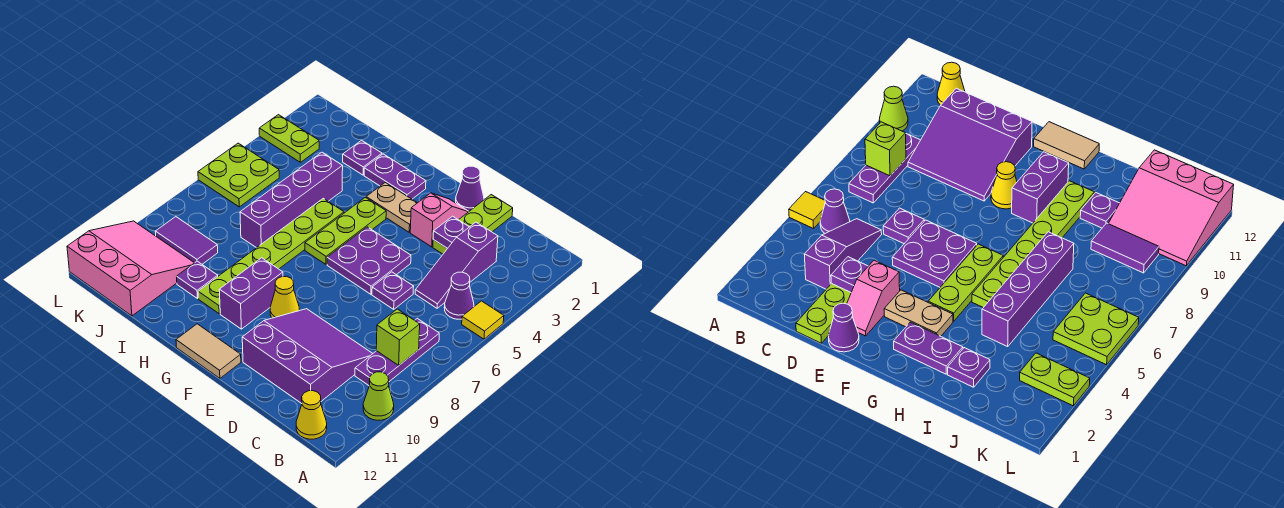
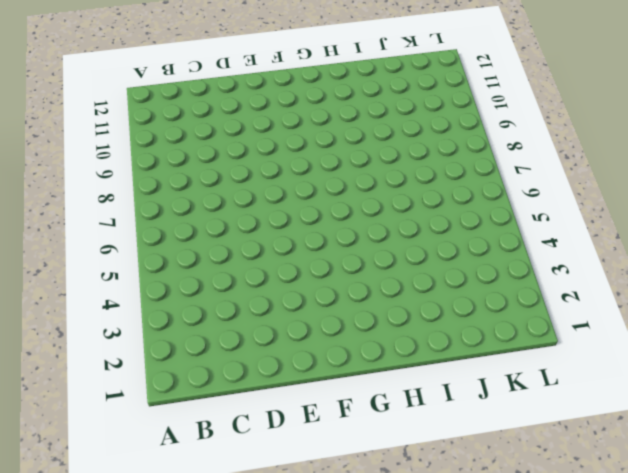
none -> yellow 1x1 tile [462,301,504,339]
none -> lime 1x1 cone [363,372,394,420]
none -> purple 1x1 cone [444,272,474,319]

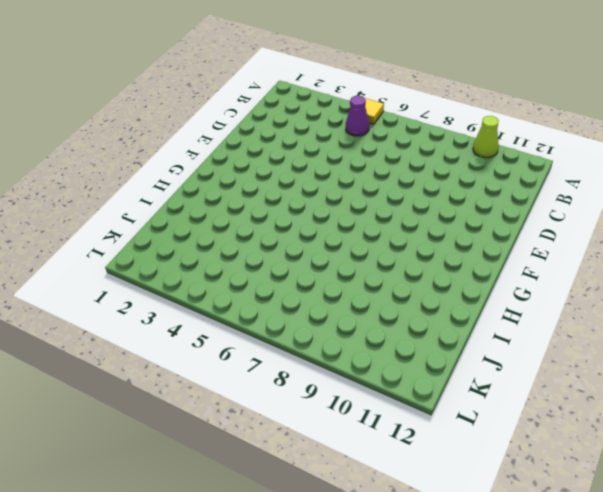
none -> purple 1x3 plate [355,318,439,386]
none -> yellow 1x1 cone [296,391,327,439]
none -> purple 1x3 slope [415,222,498,308]

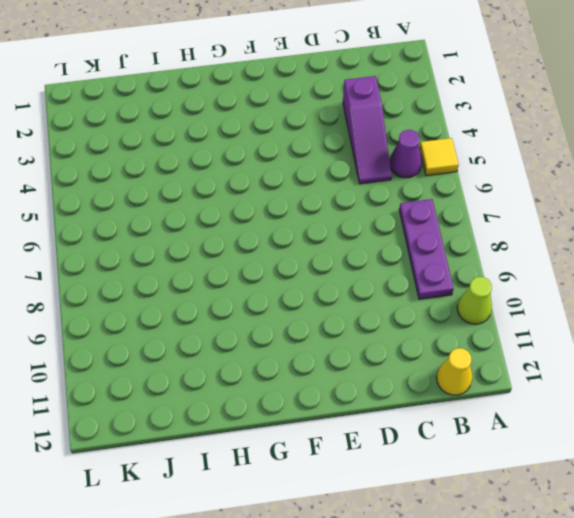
none -> purple 3x3 slope [242,309,373,404]
none -> lime 1x3 plate [433,195,513,254]
none -> purple 1x1 plate [372,272,414,309]

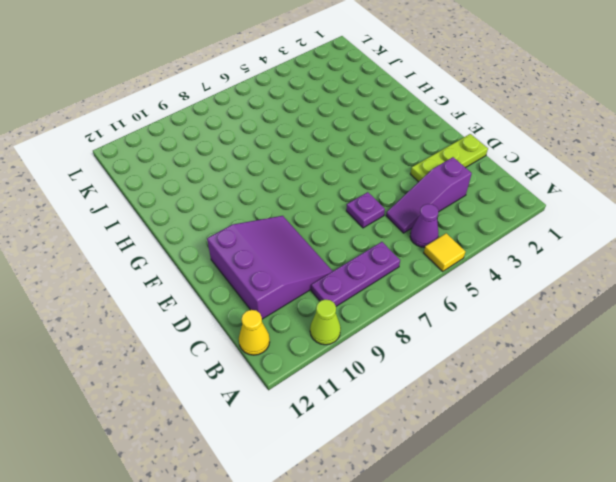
none -> purple 1x1 cone [456,166,484,211]
none -> pink 1x2 slope [410,193,469,247]
none -> purple 2x2 plate [327,227,411,294]

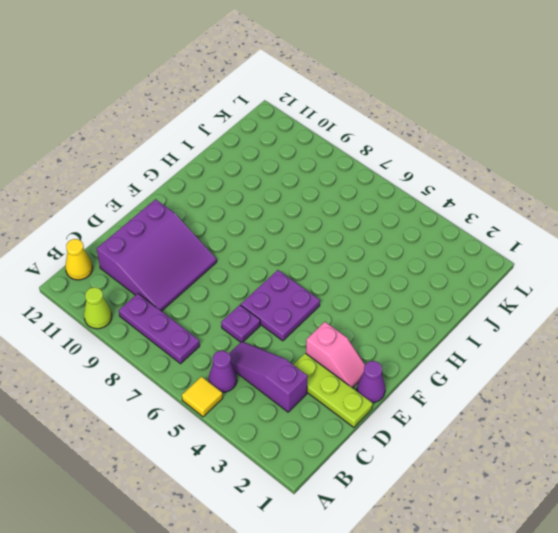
none -> tan 1x2 plate [366,182,417,232]
none -> yellow 1x1 cone [270,276,299,318]
none -> tan 1x2 tile [176,324,241,378]

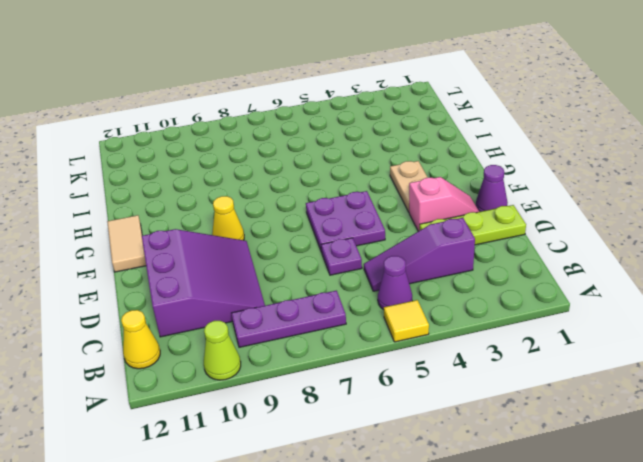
none -> purple 1x2 plate [364,154,426,199]
none -> lime 1x3 plate [305,197,386,265]
none -> purple 1x2 brick [219,258,283,329]

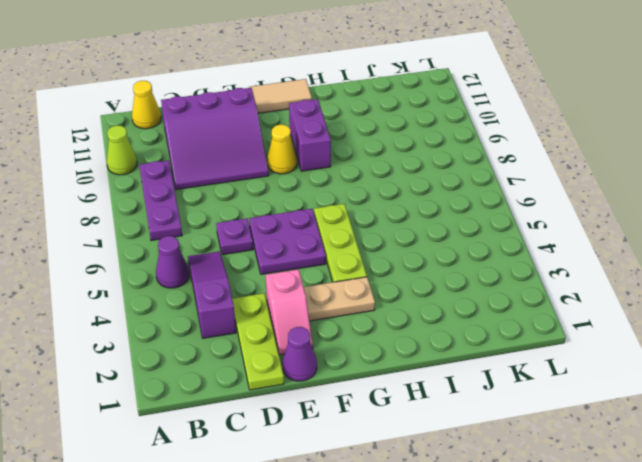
none -> yellow 1x1 tile [462,301,504,339]
none -> purple 1x2 plate [364,154,426,199]
none -> lime 1x6 plate [198,198,344,314]

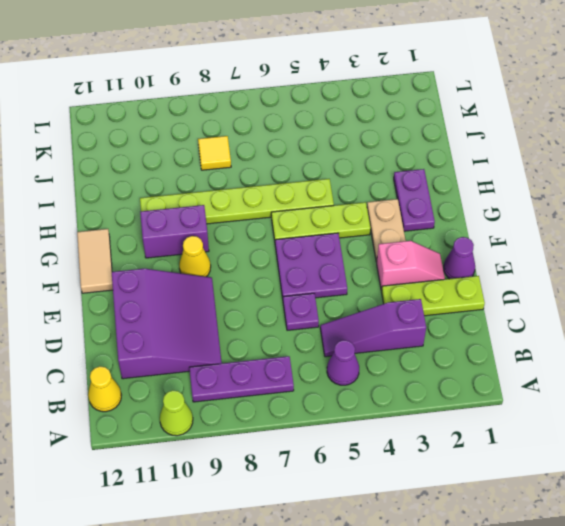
yellow 1x1 tile [198,136,231,170] -> yellow 1x1 tile moved to [462,301,504,339]
none -> purple 1x1 plate [343,140,382,175]
none -> purple 1x4 brick [240,152,343,248]
none -> purple 1x1 plate [177,261,218,299]

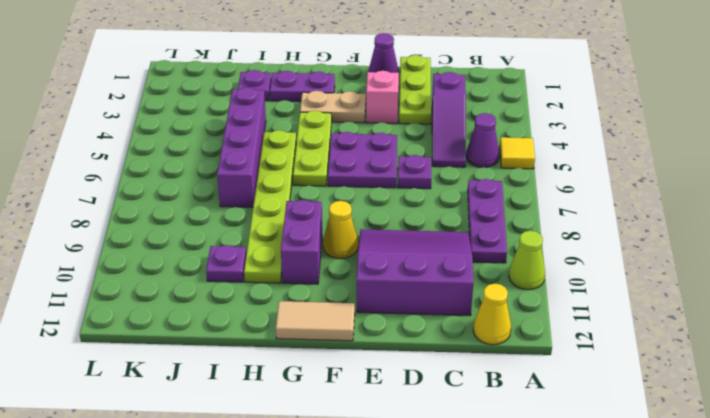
none -> purple 1x2 tile [155,217,218,264]
none -> pink 3x3 slope [67,221,194,316]
none -> lime 1x2 plate [259,115,319,162]

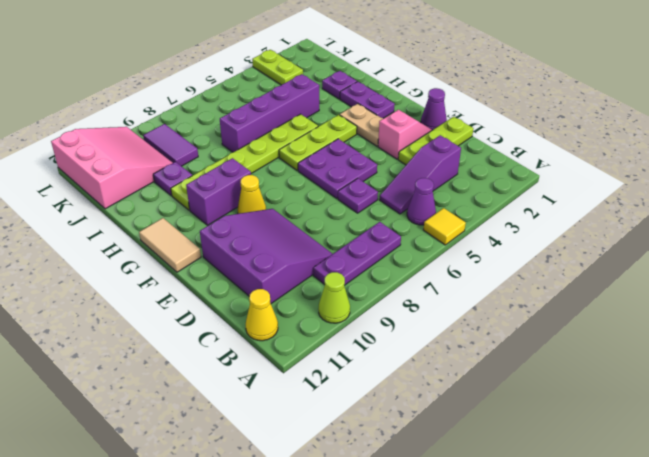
none -> lime 2x2 plate [198,143,279,207]
none -> lime 1x1 brick [376,309,420,365]
none -> purple 1x1 plate [433,216,469,248]

